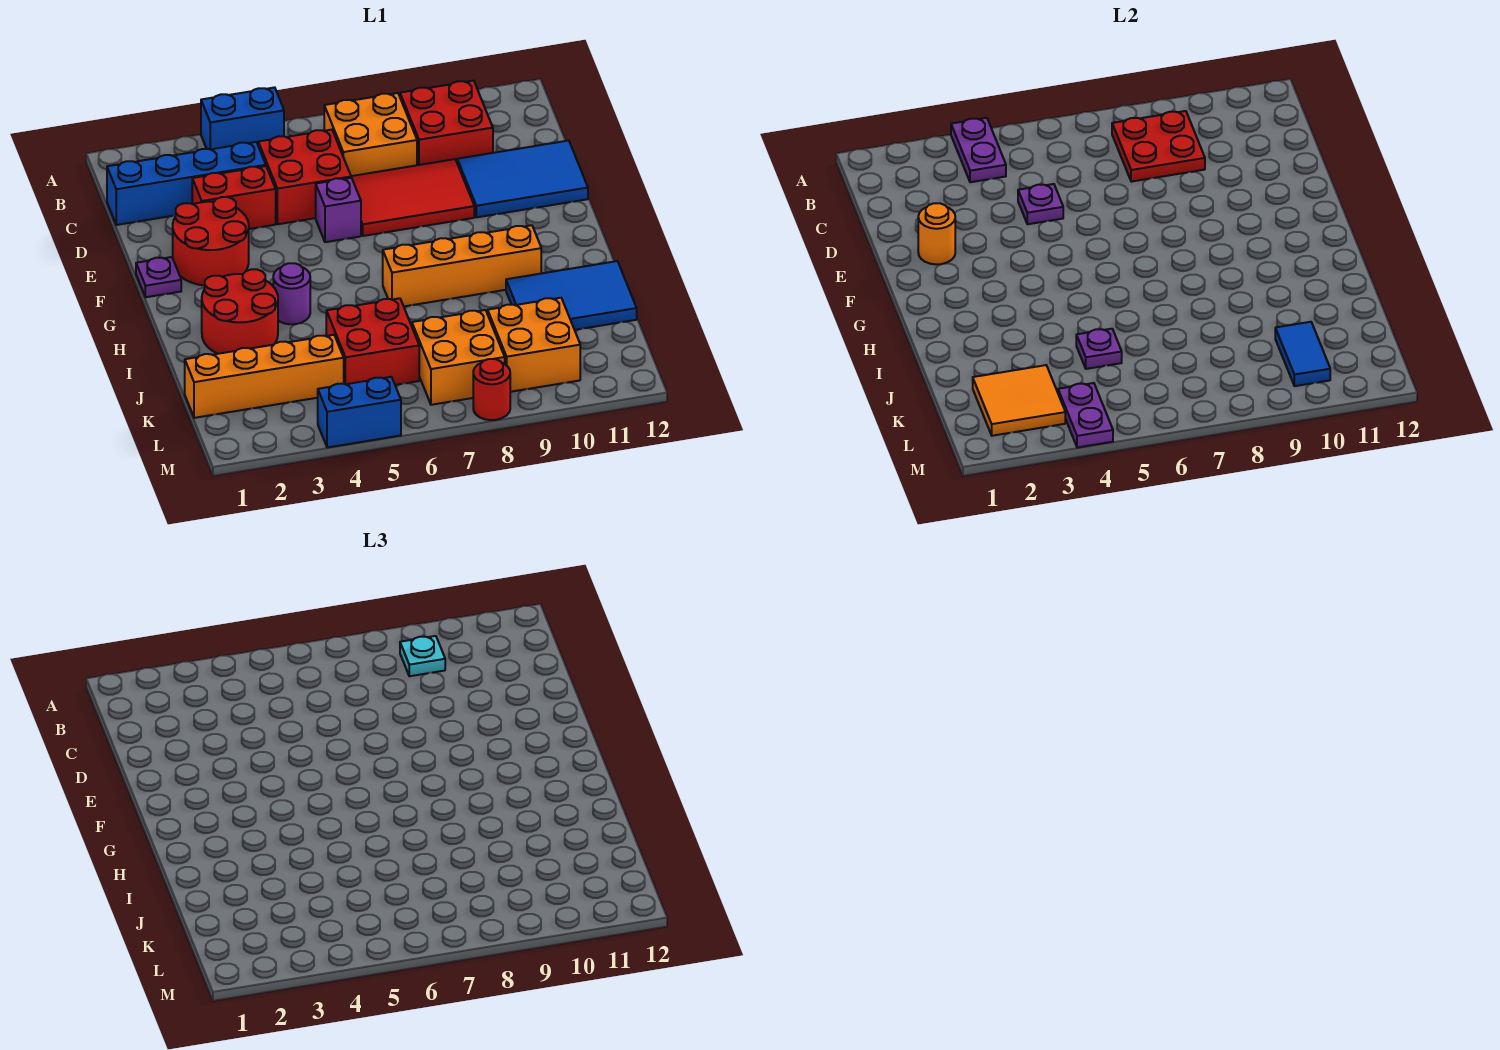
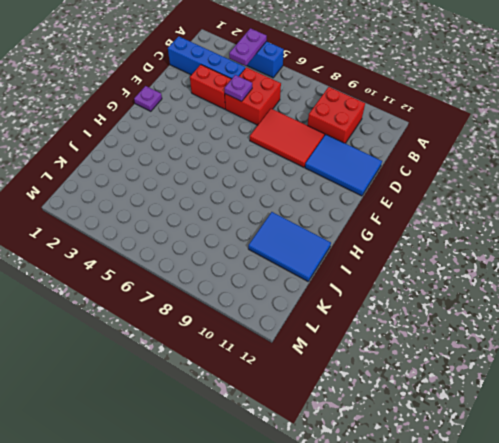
none -> orange 2x2 brick [324,93,417,176]
none -> red 2x2 round brick [173,197,249,286]
none -> purple 1x1 brick [316,178,361,242]
none -> red 2x2 round brick [202,269,278,354]

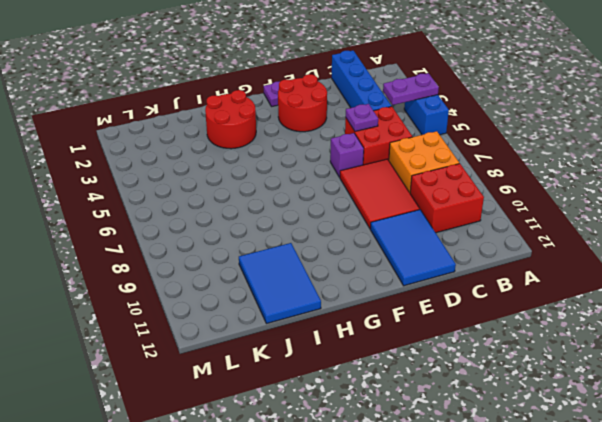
none -> red 1x2 brick [192,166,276,229]
none -> purple 1x1 round brick [273,263,310,324]
none -> orange 1x4 brick [383,225,541,306]
none -> red 2x2 brick [326,298,419,385]

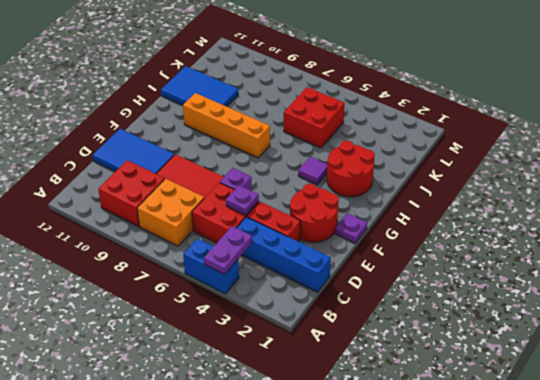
purple 1x1 tile [298,157,328,184] -> purple 1x1 round brick [273,263,310,324]
none -> orange 1x4 brick [185,335,344,418]
none -> orange 2x2 brick [412,310,505,405]
none -> orange 2x2 brick [488,298,580,392]
none -> blue 1x2 brick [318,377,401,448]

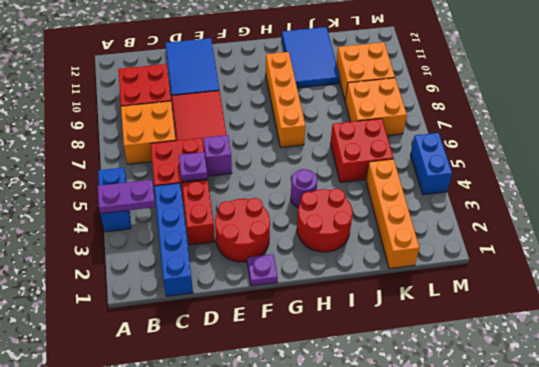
none -> red 1x1 round brick [473,359,510,420]
none -> red 2x2 plate [1112,111,1205,182]
none -> orange 1x1 round brick [918,203,955,264]
none -> purple 1x1 plate [1076,329,1122,369]

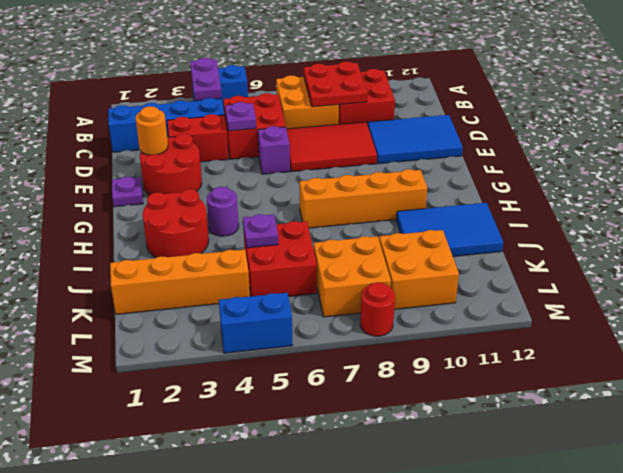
none -> orange 2x2 tile [973,365,1065,436]
none -> blue 1x2 tile [1275,322,1330,386]
none -> purple 1x2 plate [1058,383,1113,448]
none -> cyan 1x1 plate [400,636,445,676]

